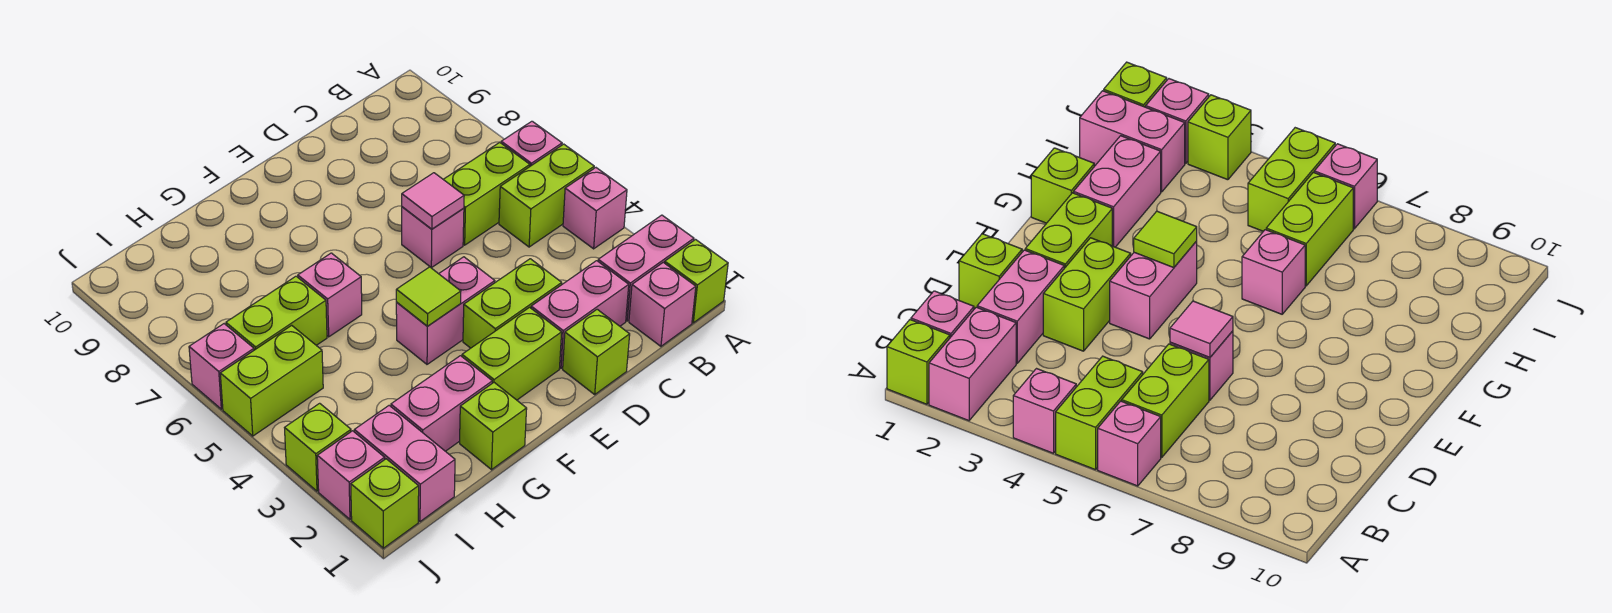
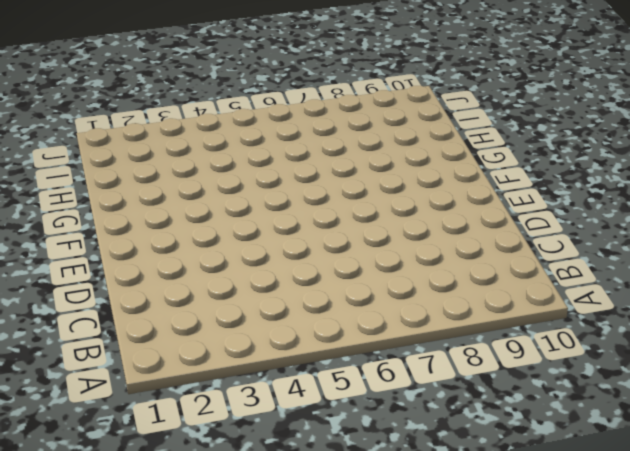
none -> lime 1x1 brick [665,240,728,323]
none -> pink 1x2 brick [598,215,694,321]
none -> pink 1x1 brick [563,168,627,249]

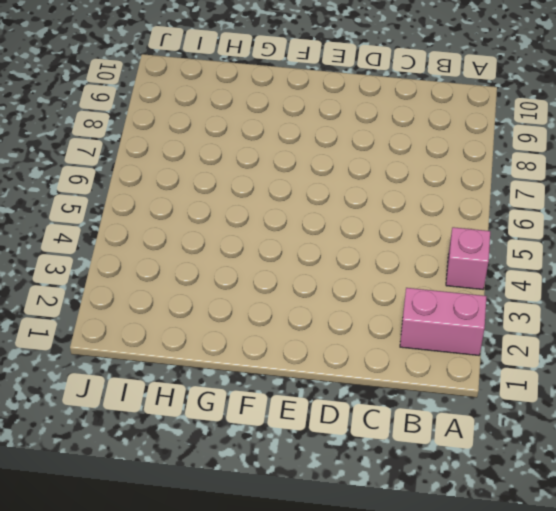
none -> lime 1x1 brick [665,240,728,323]
none -> lime 1x2 brick [499,144,594,247]
none -> pink 1x1 brick [501,121,562,166]

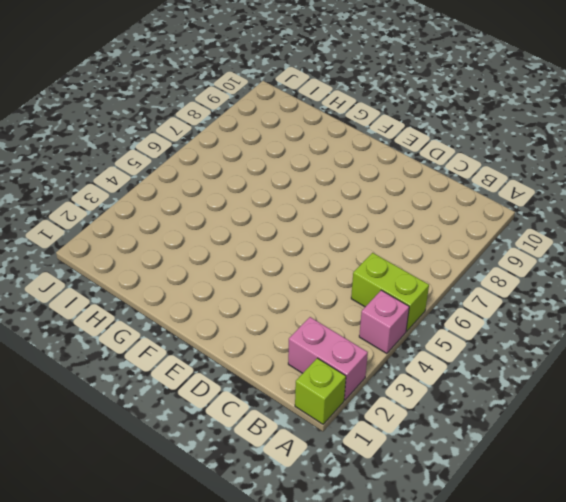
none -> pink 1x1 brick [501,121,562,166]
none -> pink 1x1 brick [629,262,696,346]
none -> lime 1x2 brick [443,142,530,245]

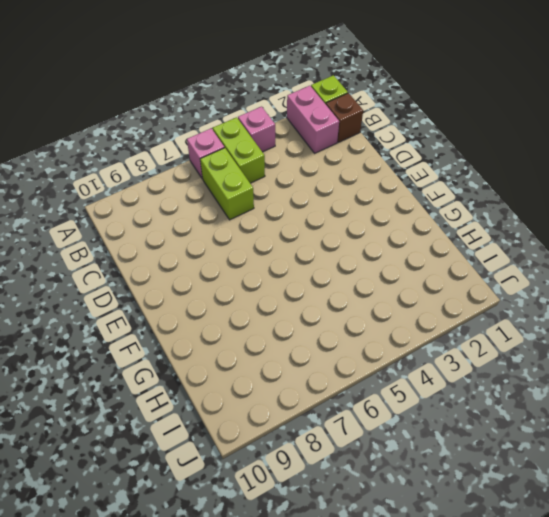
brown 1x1 brick [326,93,363,142] -> pink 1x1 brick [629,262,696,346]
none -> pink 1x2 brick [531,261,629,368]
none -> lime 1x1 brick [563,309,630,394]
none -> lime 1x2 brick [463,259,562,348]

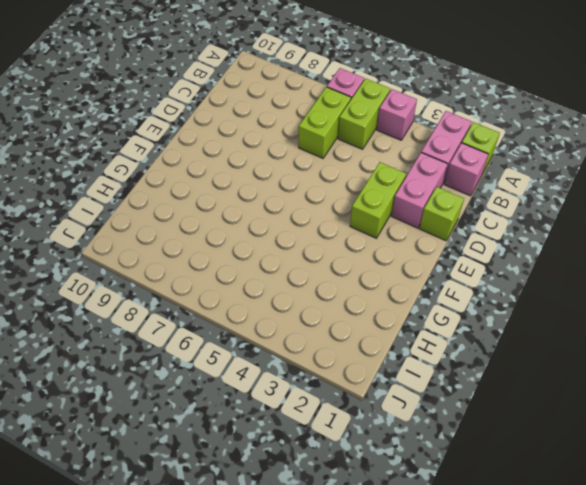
none -> pink 1x1 brick [402,207,464,268]
none -> lime 1x2 brick [462,307,562,400]
none -> pink 1x2 brick [396,257,495,364]

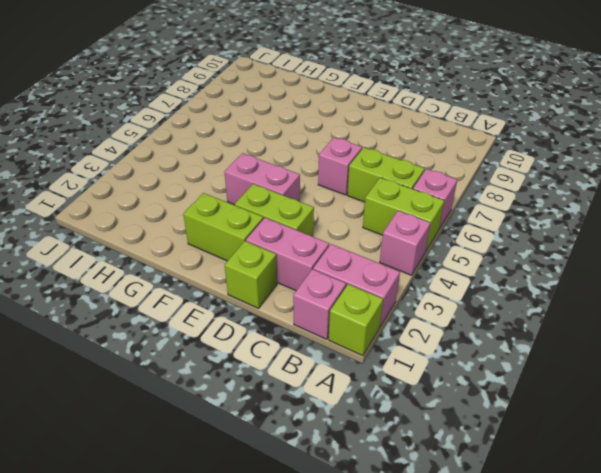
none -> lime 1x1 brick [460,383,527,470]
none -> pink 1x2 brick [391,356,492,451]
none -> pink 1x1 brick [298,253,362,337]

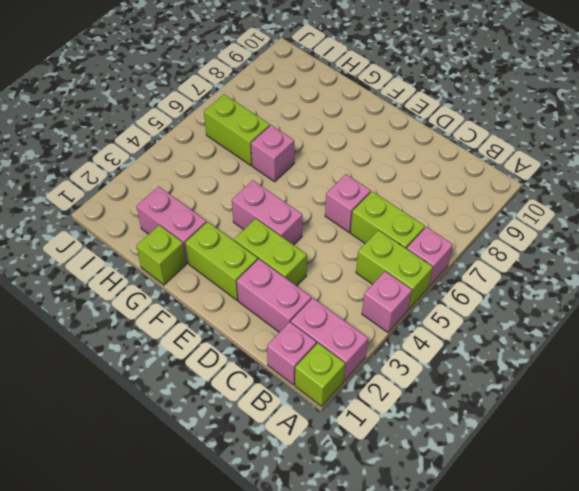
none -> lime 1x1 brick [563,309,630,394]
none -> pink 1x2 brick [354,406,455,522]
none -> lime 1x2 brick [220,325,323,436]

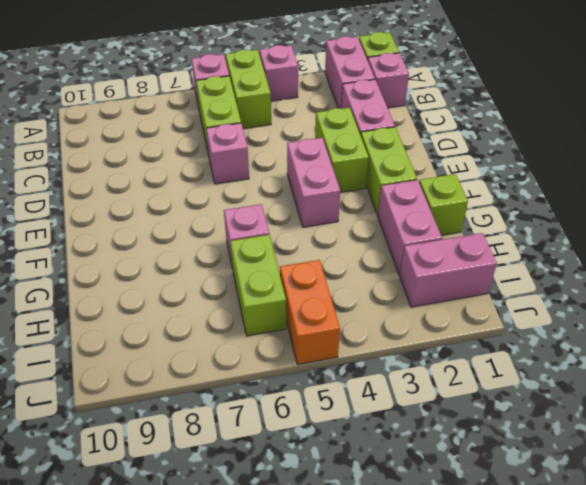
orange 1x2 brick [280,260,340,365] -> lime 1x2 brick [220,325,323,436]
none -> lime 1x1 brick [563,309,630,394]
none -> lime 1x1 brick [351,459,419,548]
none -> pink 1x1 brick [317,431,385,519]

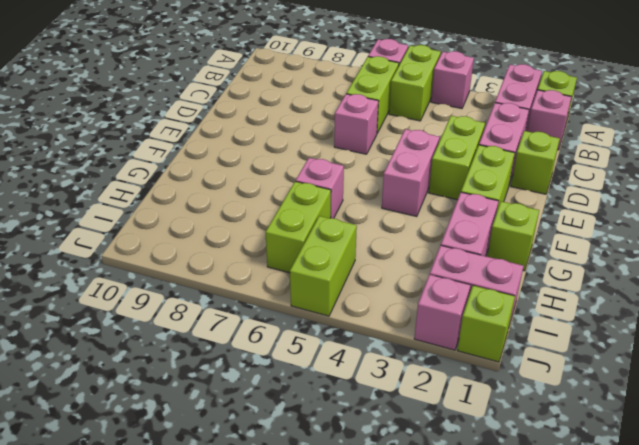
none -> lime 1x1 brick [285,403,351,491]
none -> pink 1x1 brick [189,324,254,409]
none -> pink 1x1 tile [402,173,464,229]

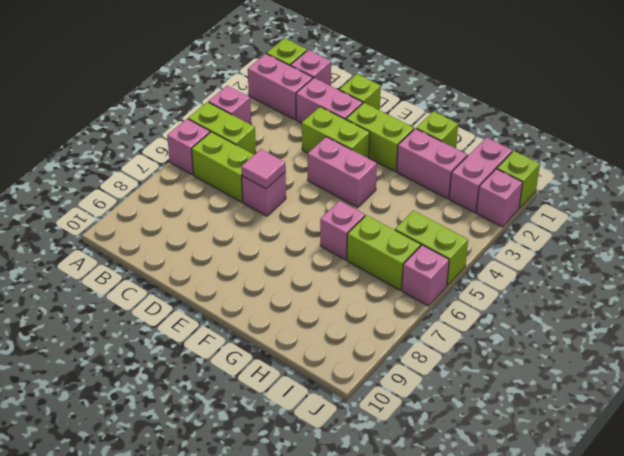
none -> lime 1x1 brick [285,403,351,491]
none -> lime 1x1 tile [396,267,461,326]

